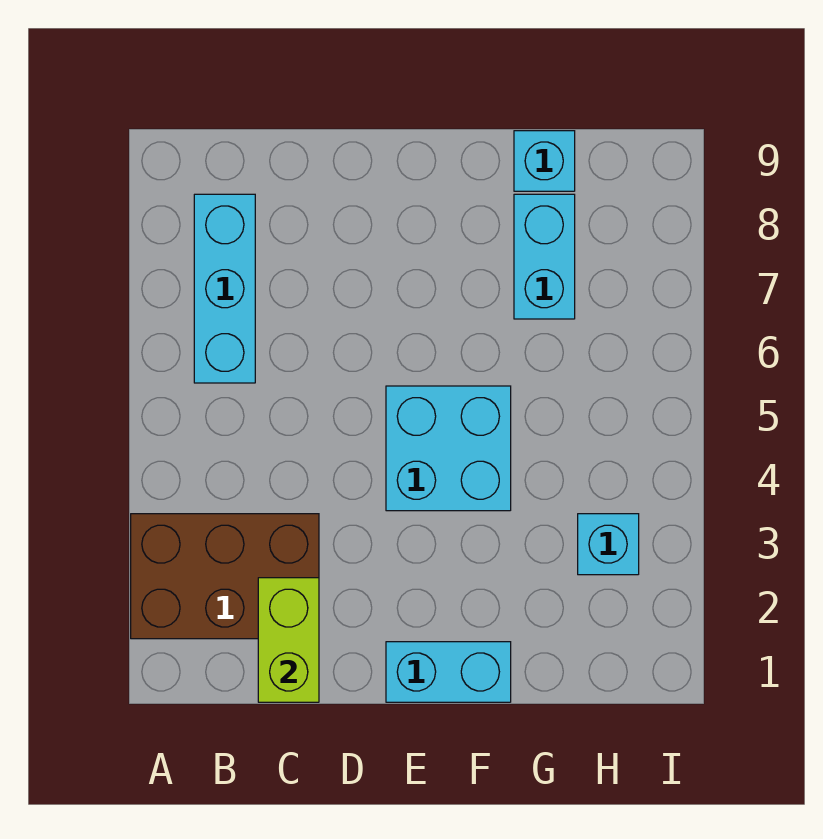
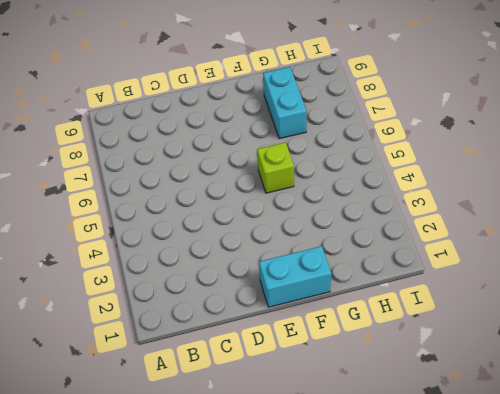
lime 1x1 brick [257,142,294,193] -> cyan 2x2 brick [386,386,511,511]
none -> brown 2x3 brick [131,514,319,639]
none -> cyan 1x3 brick [194,194,255,383]

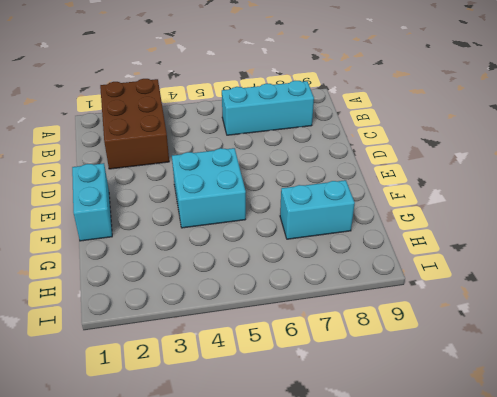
none -> cyan 1x1 brick [514,131,575,191]
none -> cyan 1x1 brick [578,514,639,575]

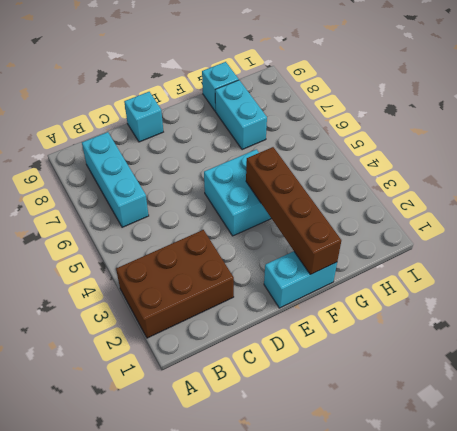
cyan 1x1 brick [124,92,163,142] -> cyan 1x1 brick moved to [578,514,639,575]
brown 1x4 brick [246,147,341,275] -> none
none -> lime 1x2 brick [258,578,319,702]

